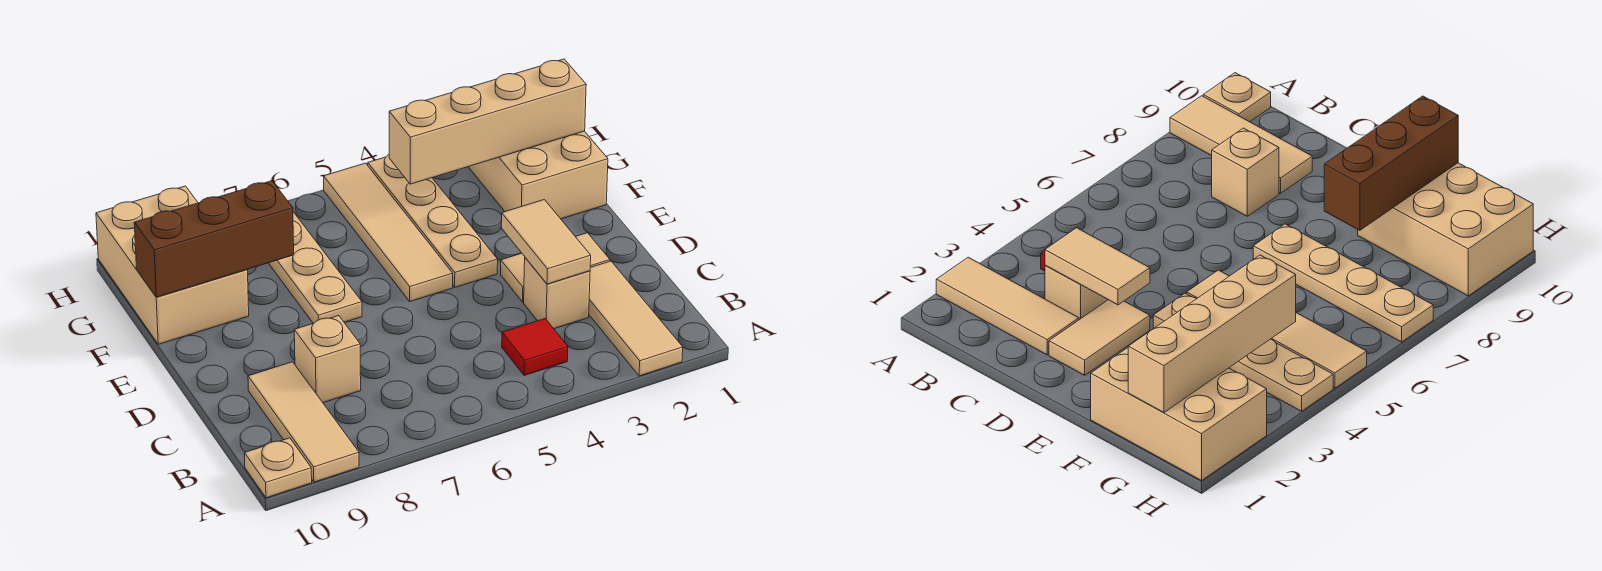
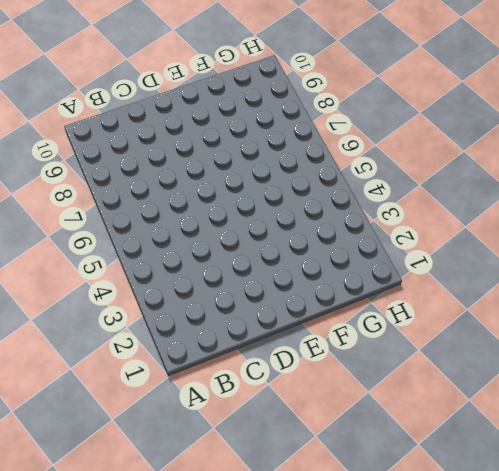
none -> tan 1x3 tile [589,261,683,376]
none -> tan 1x3 tile [248,362,359,482]
none -> tan 1x1 plate [244,438,312,498]

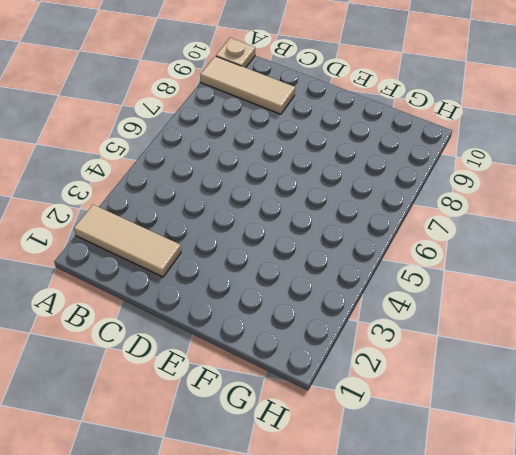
none -> red 1x1 tile [502,319,568,376]
none -> tan 1x1 brick [524,258,590,329]
none -> tan 1x1 brick [294,316,361,403]

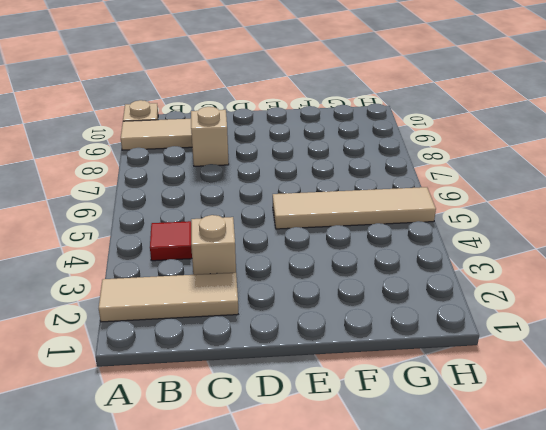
none -> tan 1x2 tile [501,233,610,302]
none -> tan 1x4 plate [368,154,498,287]
none -> tan 1x4 plate [269,212,362,323]

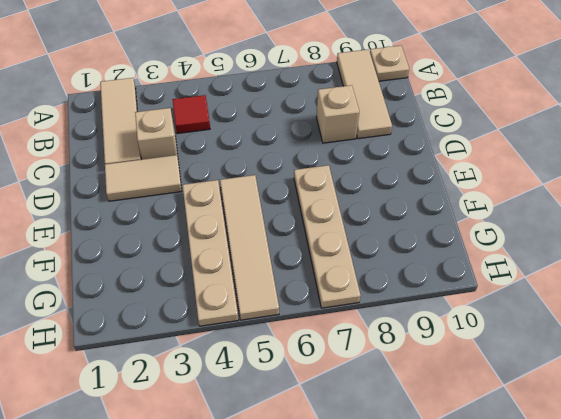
none -> tan 2x3 brick [469,131,608,219]
none -> tan 2x3 brick [96,186,249,344]
none -> tan 1x2 tile [501,200,591,284]

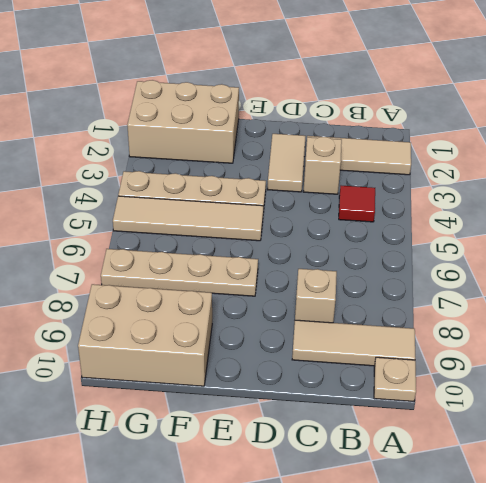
none -> tan 1x2 tile [501,200,591,284]
none -> brown 1x3 brick [134,181,294,297]
none -> tan 1x4 brick [389,59,586,184]

